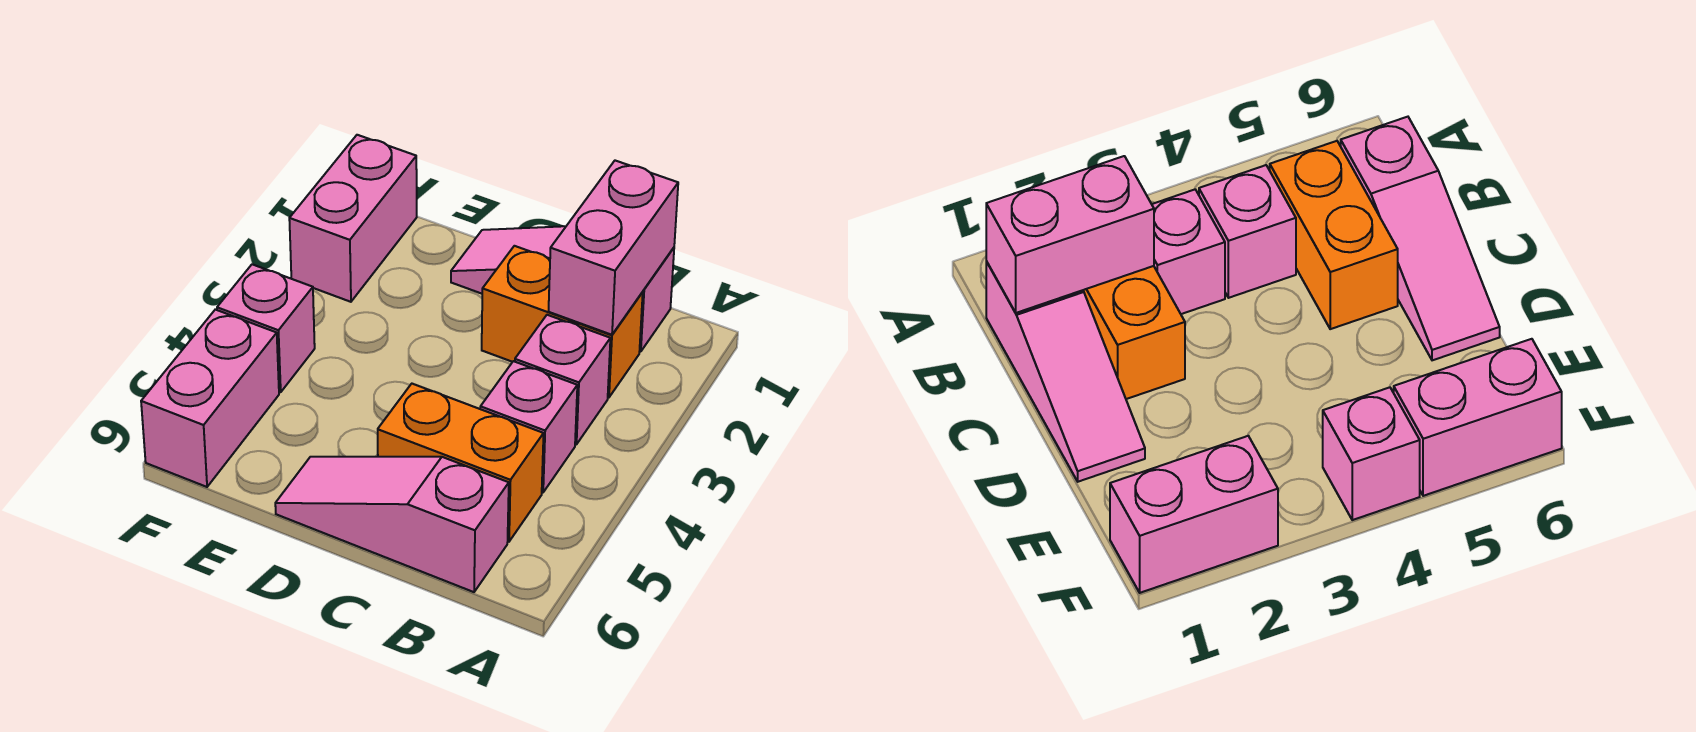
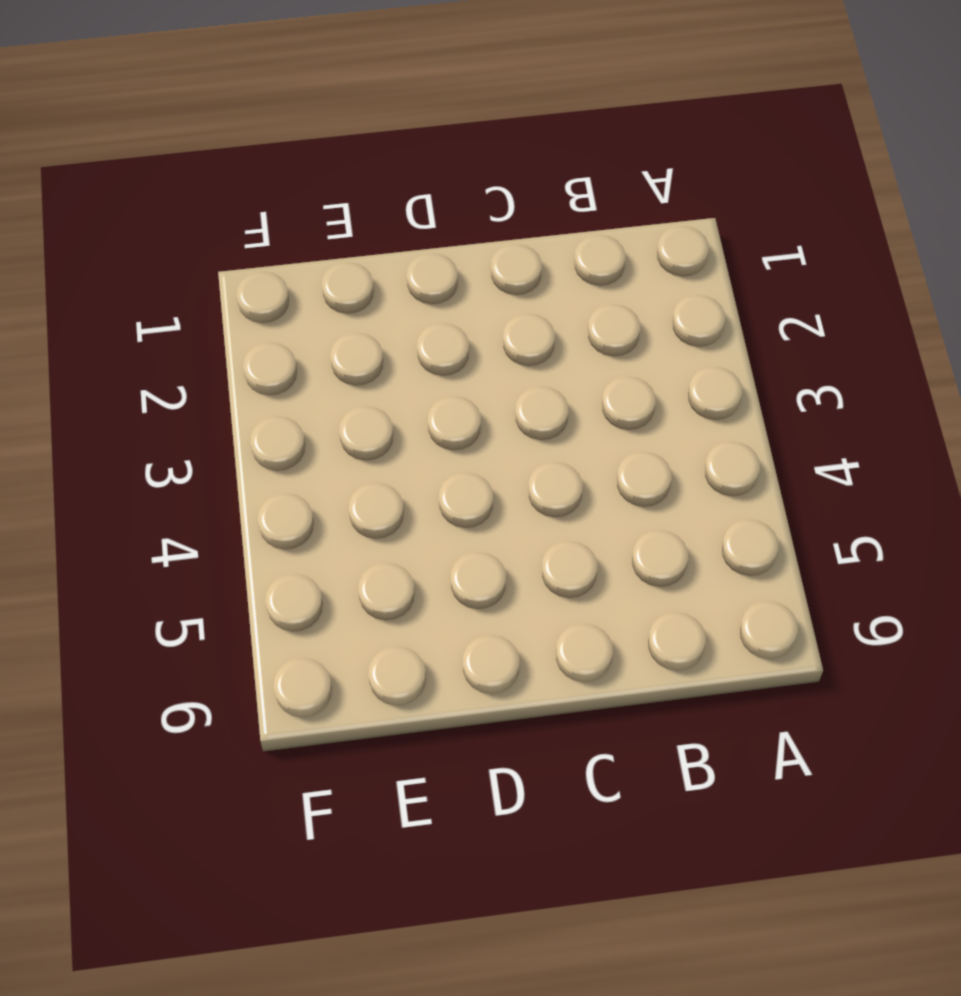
none -> pink 1x3 slope [451,226,674,352]
none -> orange 1x2 brick [482,246,643,397]

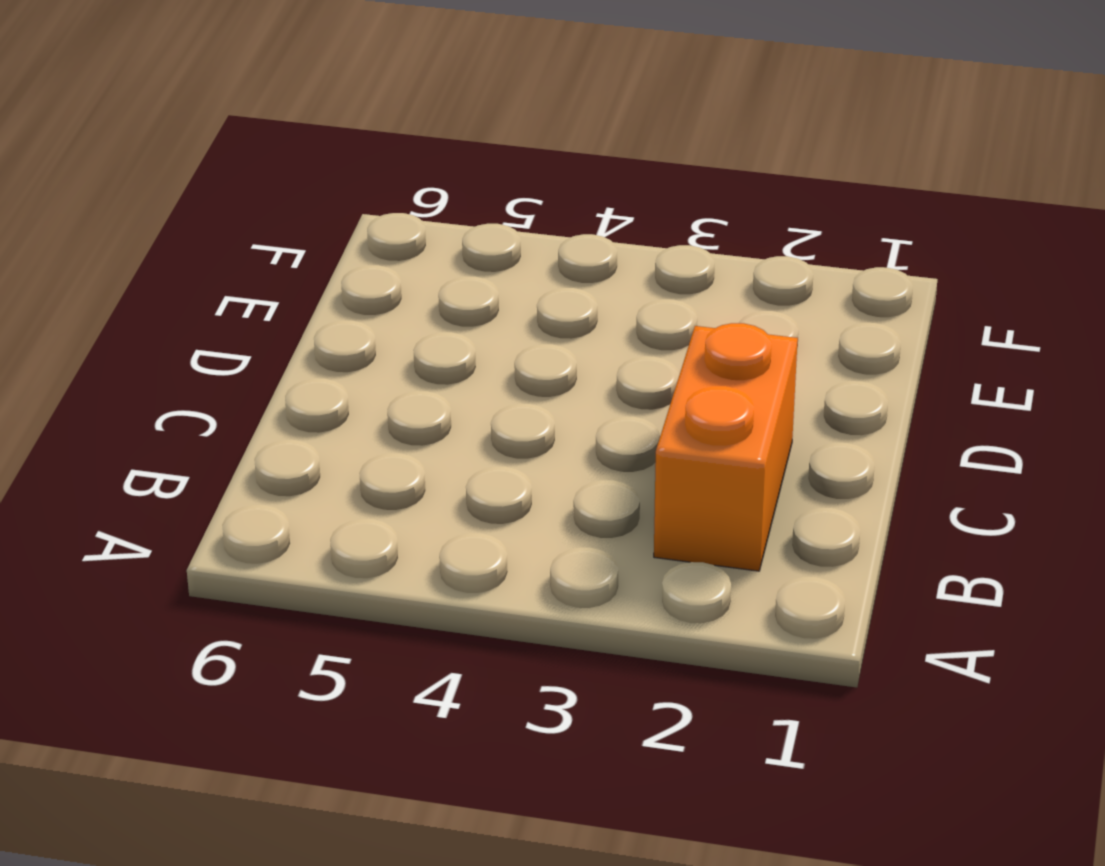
none -> pink 1x3 slope [451,226,674,352]
none -> pink 1x1 brick [515,315,610,444]

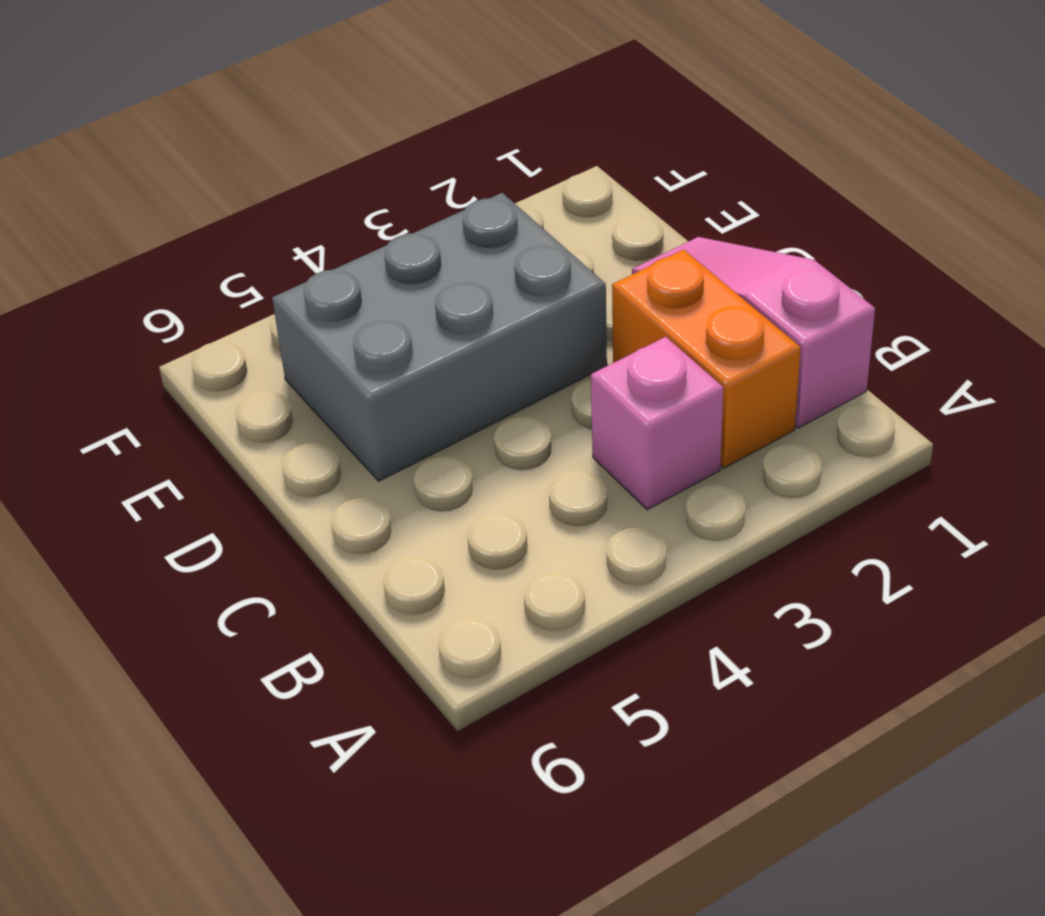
grey 2x3 brick [272,193,607,481] -> none
none -> pink 1x1 brick [480,361,577,492]
none -> orange 1x2 brick [378,384,544,542]

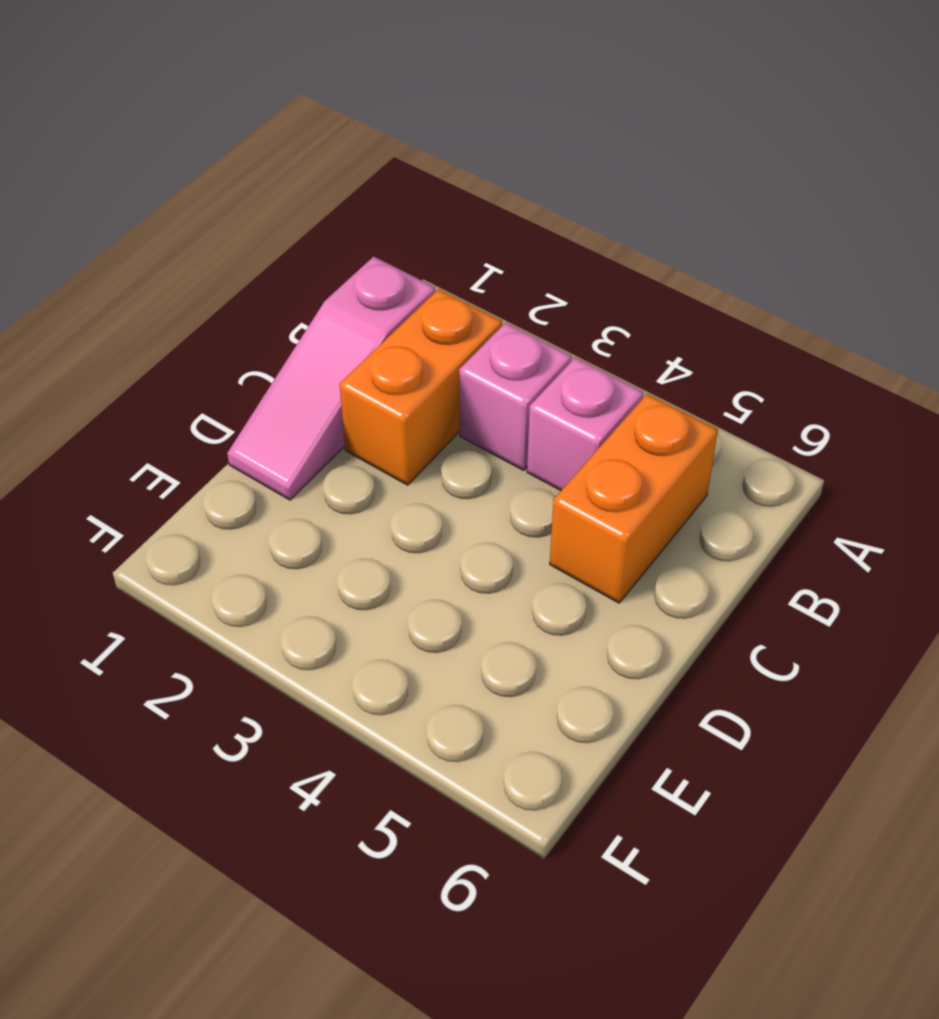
none -> pink 1x3 slope [275,457,509,592]
none -> pink 1x2 brick [289,135,417,302]

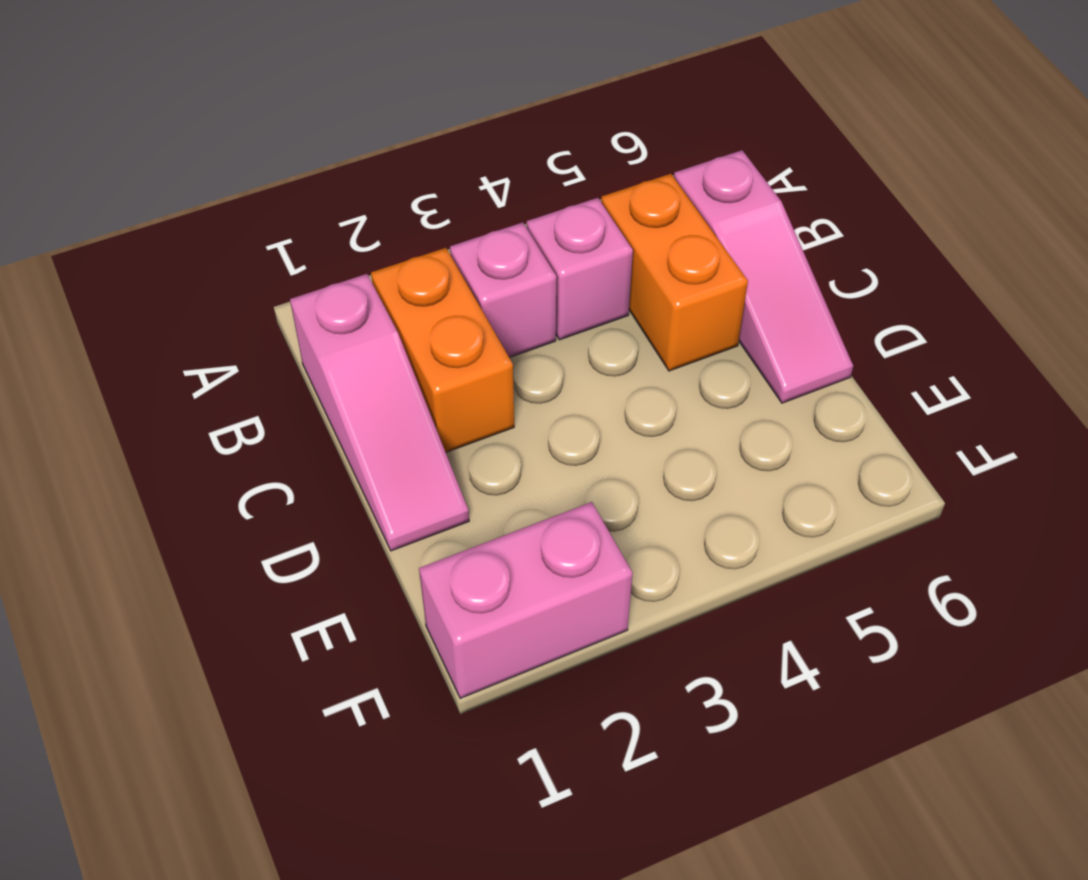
none -> pink 1x1 brick [217,264,315,392]
none -> pink 1x2 brick [141,310,279,487]

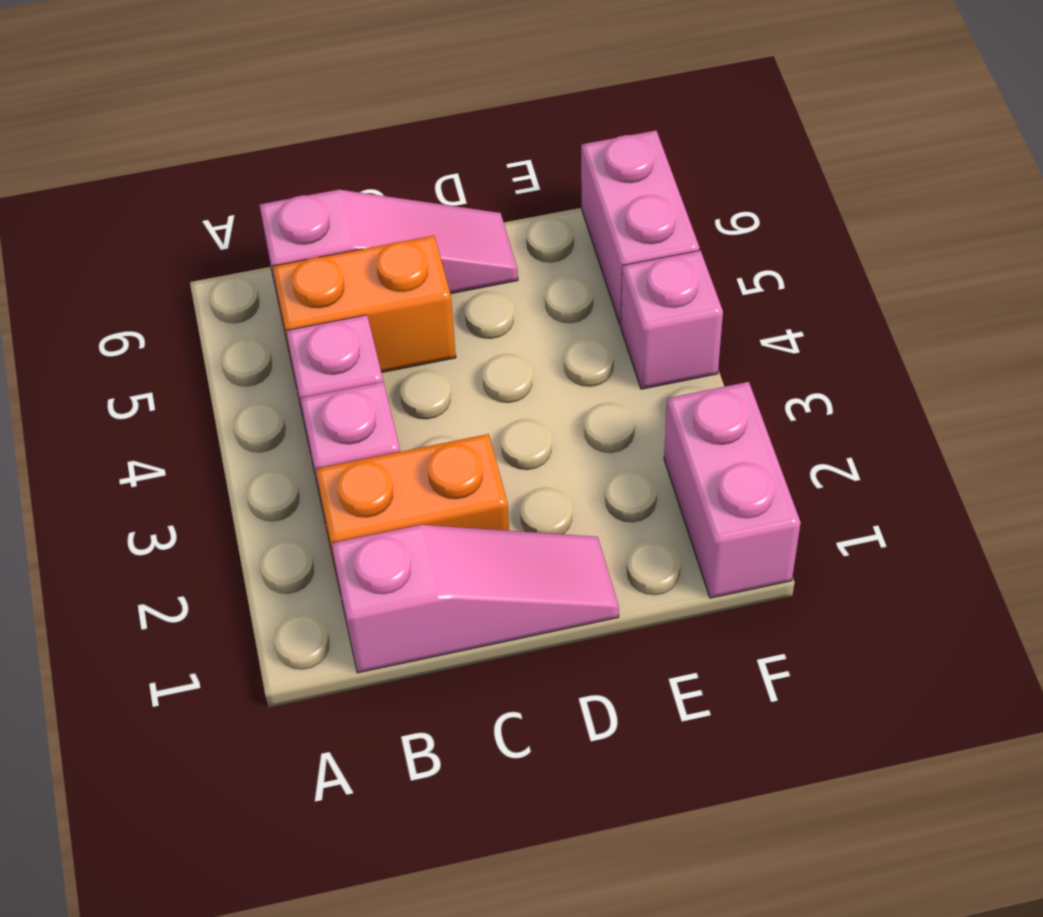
none -> pink 1x2 brick [549,161,678,335]

